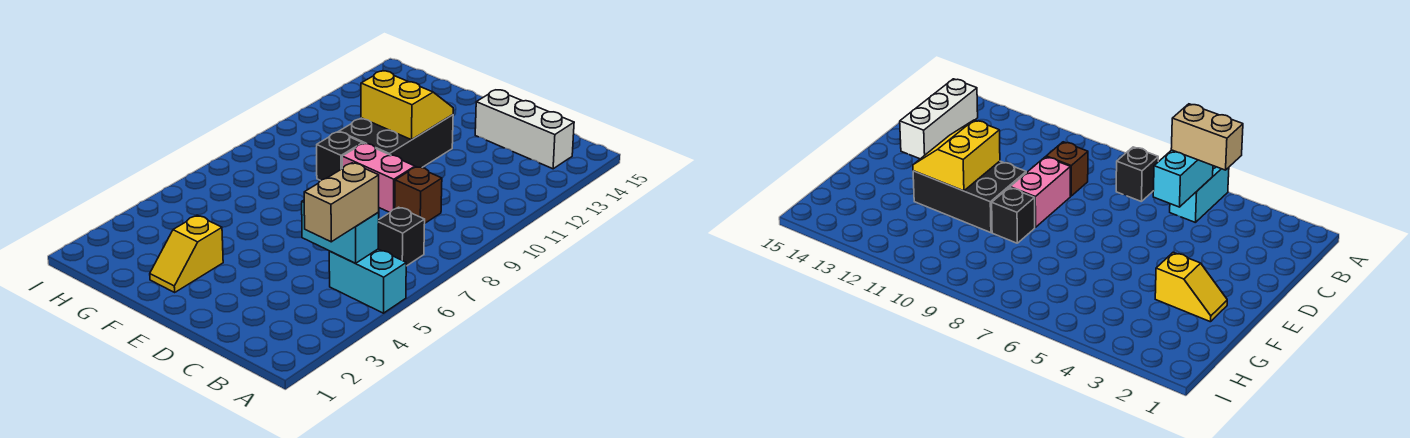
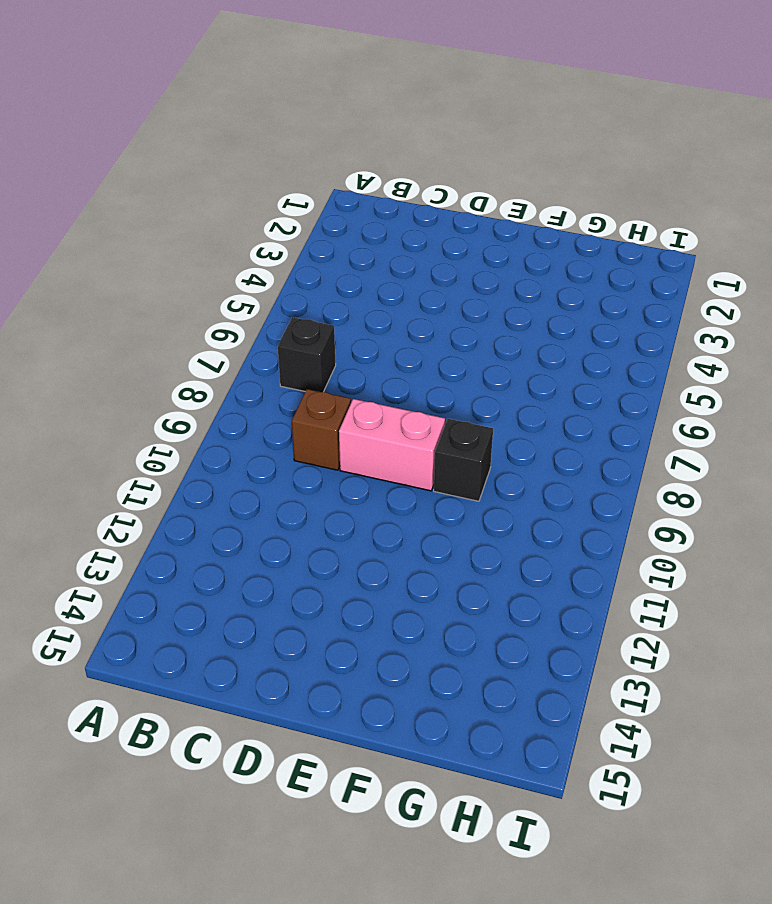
none -> cyan 1x2 brick [329,249,406,313]
none -> white 1x3 brick [475,90,574,169]

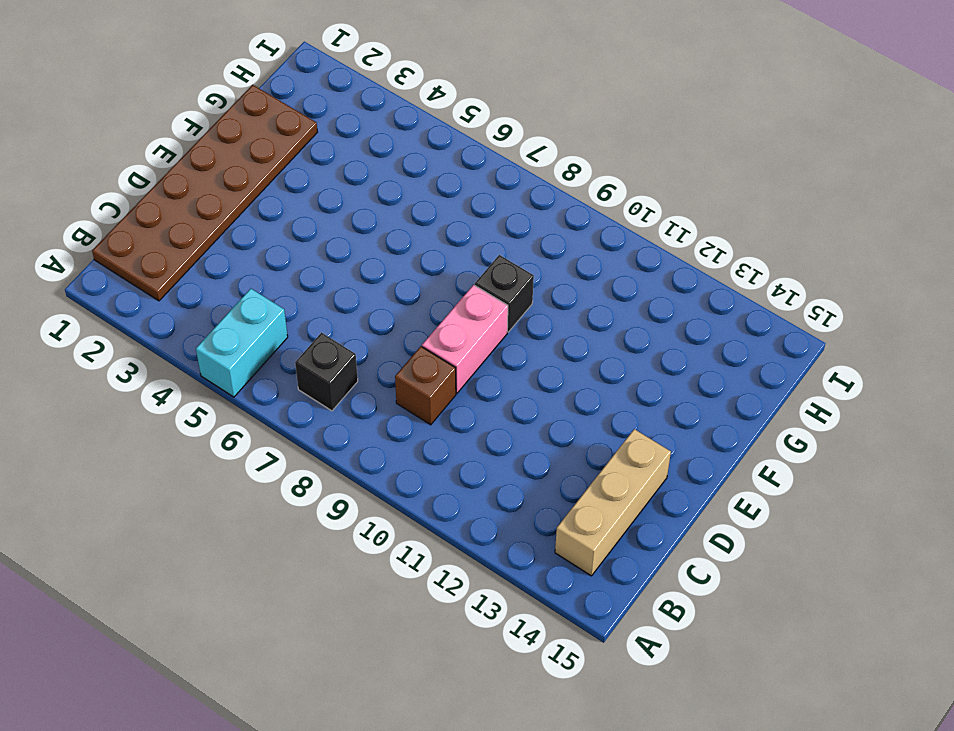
brown 2x6 plate [92,85,317,301] -> yellow 1x2 slope [150,215,223,292]
tan 1x3 brick [555,429,671,576] -> white 1x3 brick [475,90,574,169]
none -> black 2x3 brick [339,115,453,168]
none -> cyan 1x2 brick [302,200,379,263]

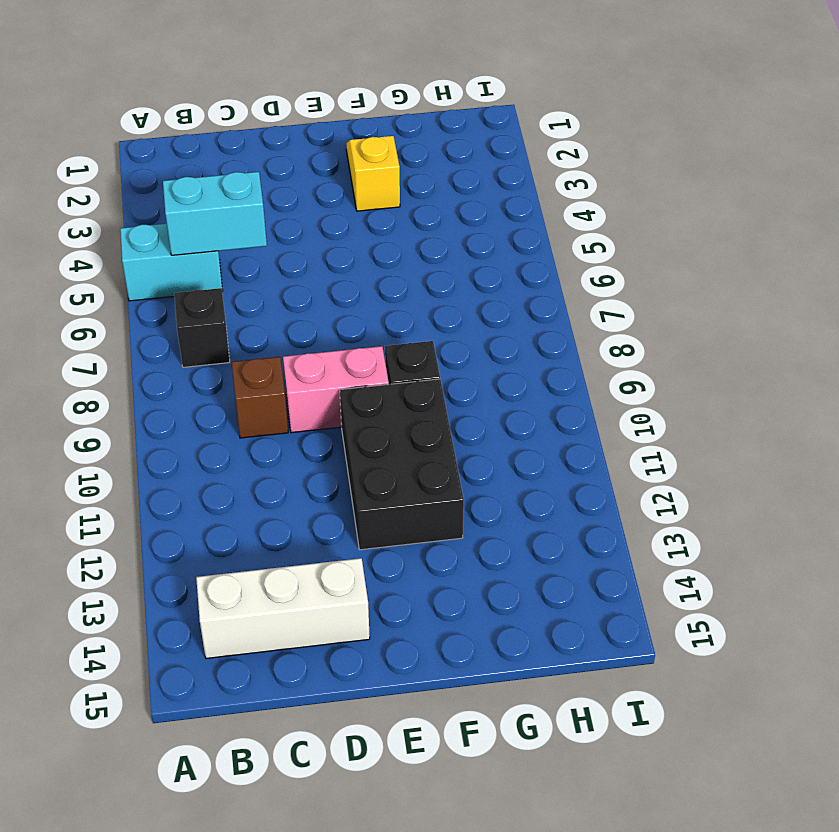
none -> yellow 2x2 slope [361,71,453,140]
none -> tan 1x2 brick [304,163,379,242]

